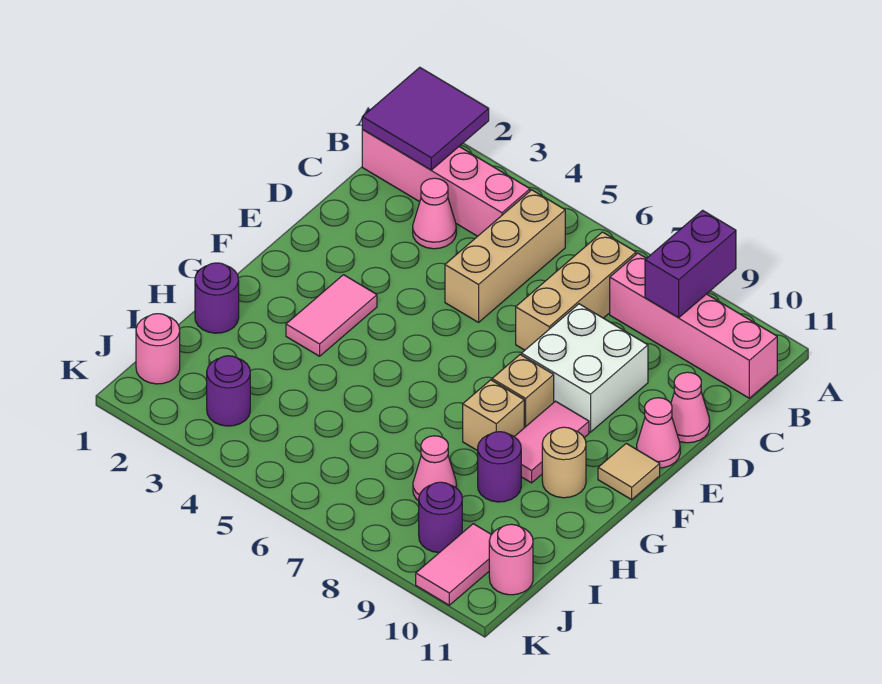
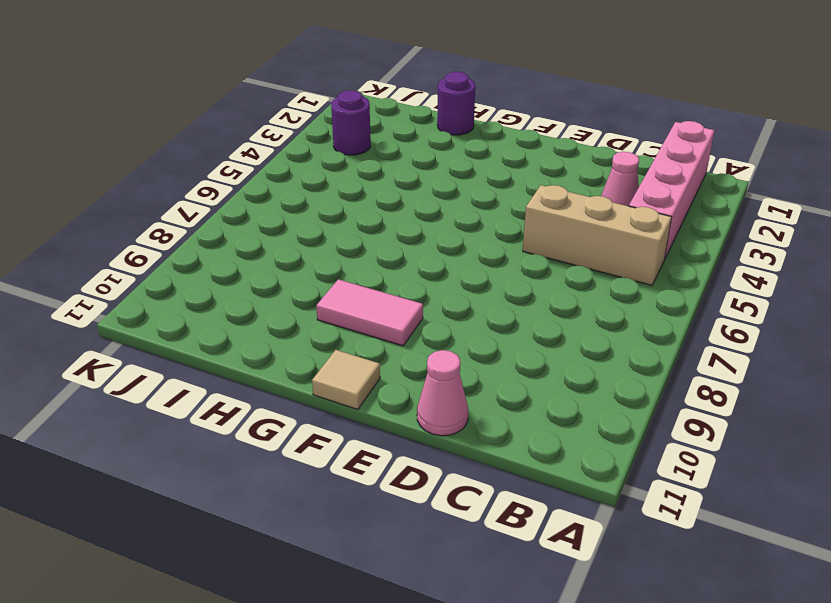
none -> tan 1x3 brick [516,232,636,350]
none -> pink 1x4 brick [610,253,777,398]
none -> white 2x2 brick [522,304,648,432]

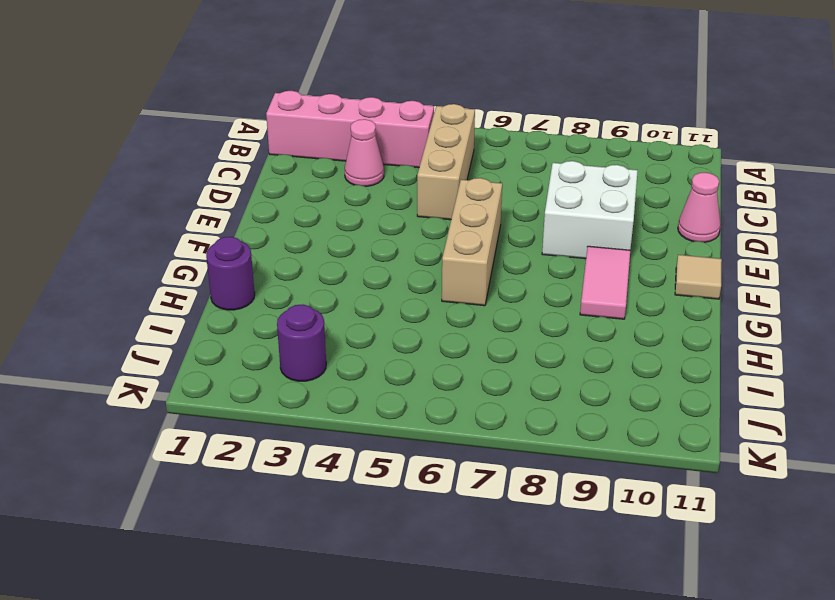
tan 1x3 brick [442,178,502,306] -> tan 1x3 brick moved to [516,232,636,350]
none -> pink 1x4 brick [610,253,777,398]
none -> pink 1x1 cone [637,398,680,468]
none -> pink 1x2 tile [286,275,377,356]

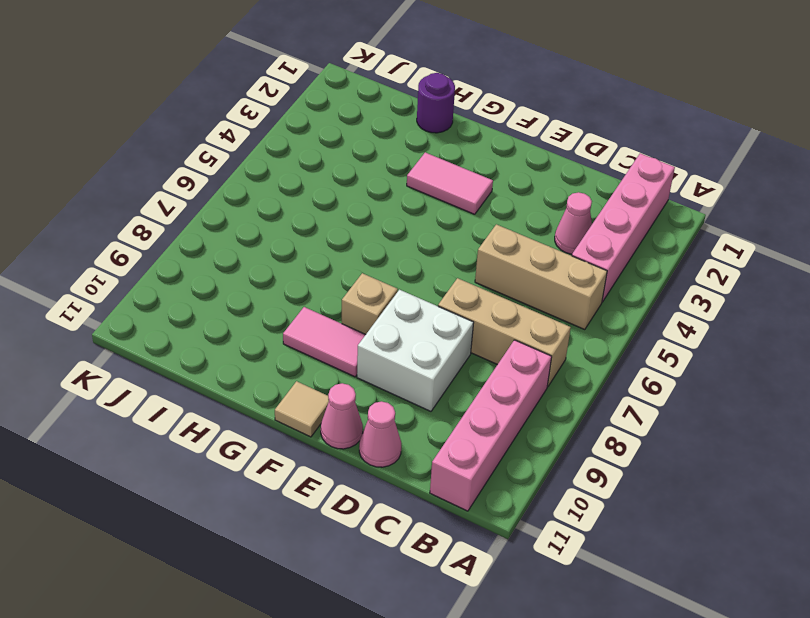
none -> tan 1x1 brick [463,380,524,451]
none -> tan 1x1 round brick [542,427,586,498]
none -> purple 1x1 round brick [478,432,521,502]

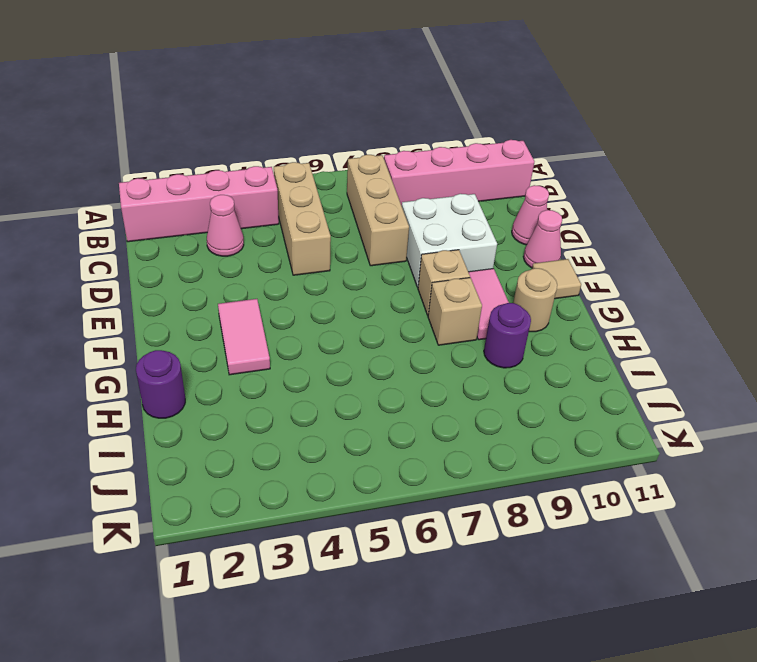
none -> pink 1x1 cone [413,436,457,501]
none -> pink 1x1 round brick [136,314,180,384]
none -> purple 1x1 round brick [207,356,250,426]

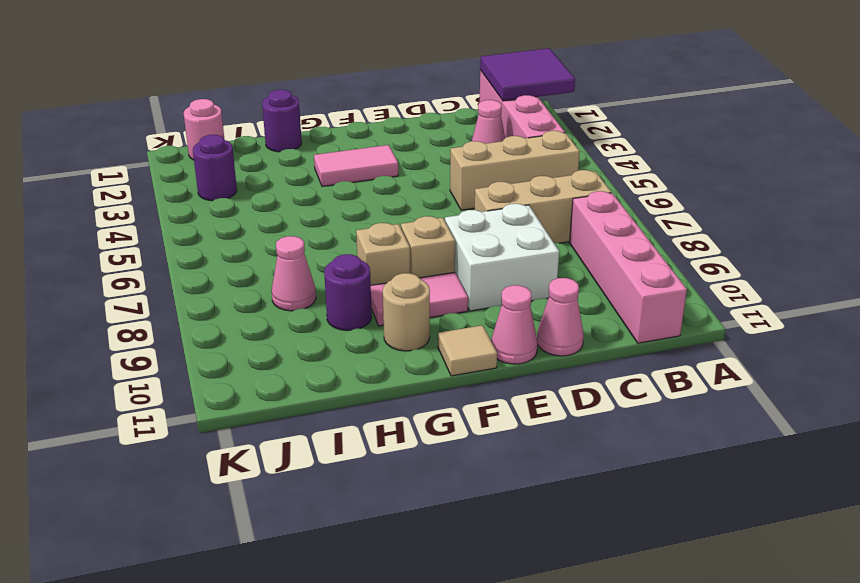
none -> purple 1x1 round brick [419,482,462,553]
none -> pink 1x2 tile [416,524,491,605]
none -> pink 1x1 round brick [489,524,533,595]

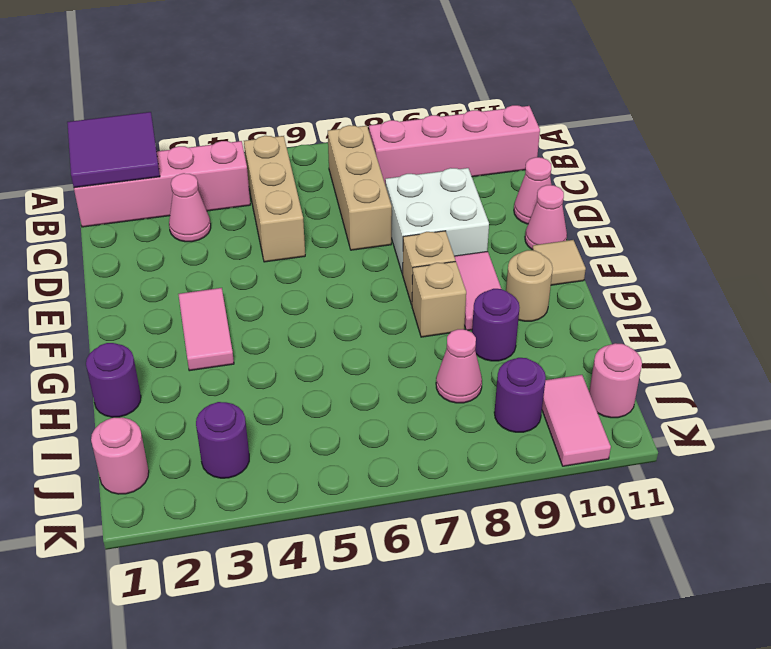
none -> purple 1x2 brick [645,210,736,318]

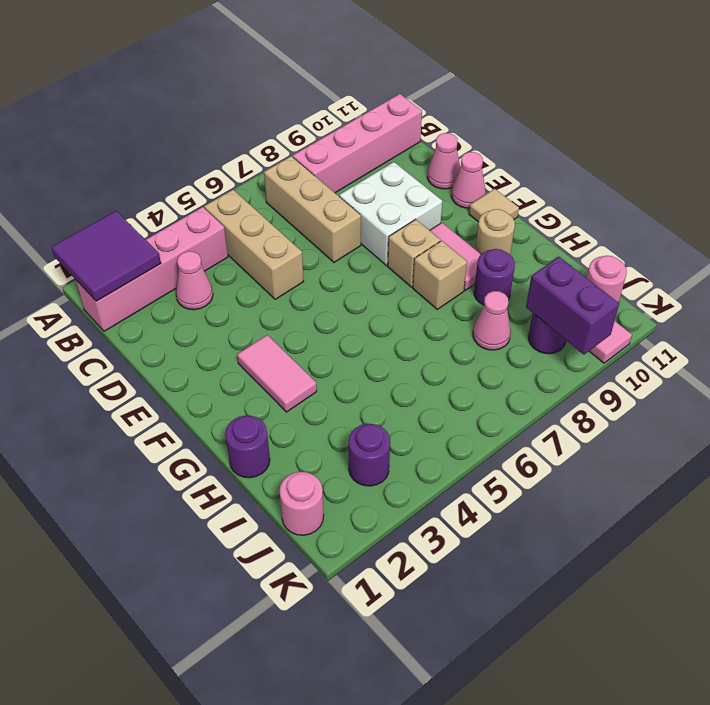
purple 1x2 brick [526,257,619,355] -> purple 1x2 brick moved to [645,210,736,318]

